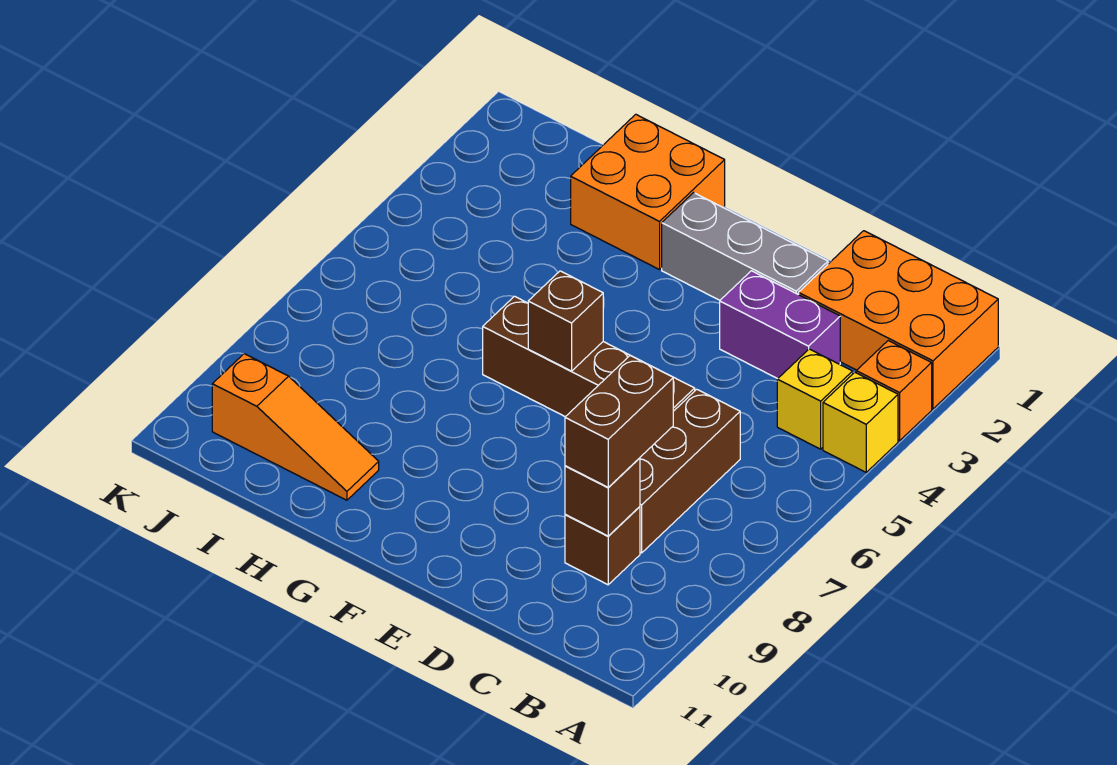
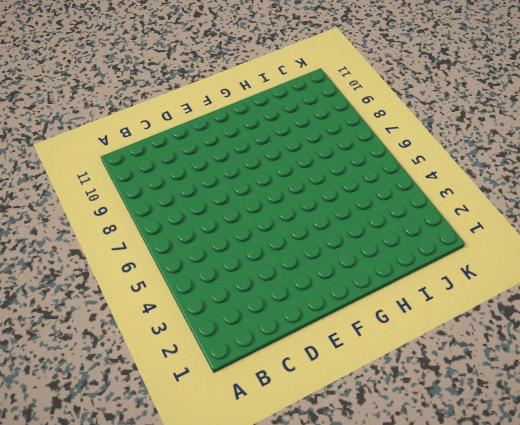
none -> orange 2x3 brick [799,231,998,409]
none -> orange 1x1 brick [856,341,932,441]
none -> yellow 1x1 brick [823,372,898,472]

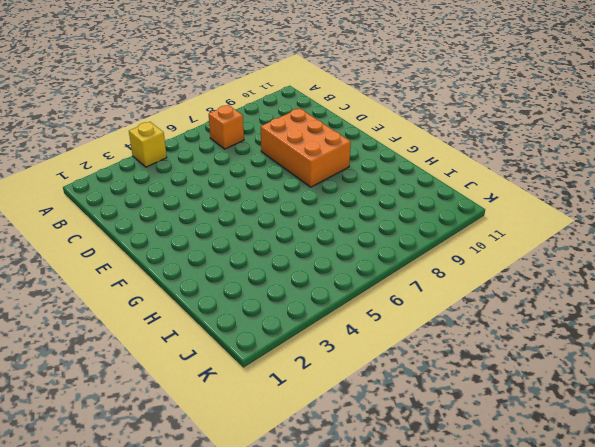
orange 1x1 brick [209,105,244,149] -> orange 1x1 brick moved to [856,341,932,441]
orange 2x3 brick [261,108,351,187] -> orange 2x3 brick moved to [799,231,998,409]
none -> yellow 1x1 brick [777,349,853,449]
none -> purple 1x2 brick [720,271,840,379]
none -> brown 1x3 brick [640,389,740,553]

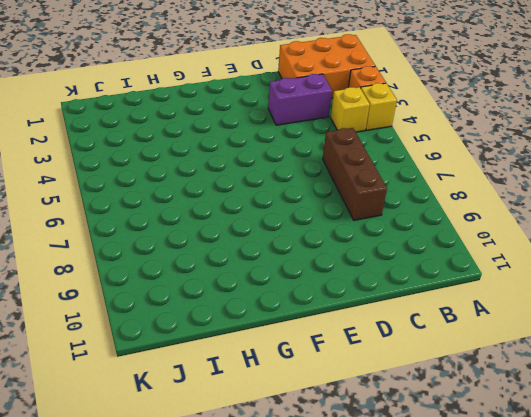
none -> brown 1x1 brick [565,507,640,585]
none -> grey 1x3 brick [662,193,828,300]
none -> brown 1x4 brick [483,296,695,417]

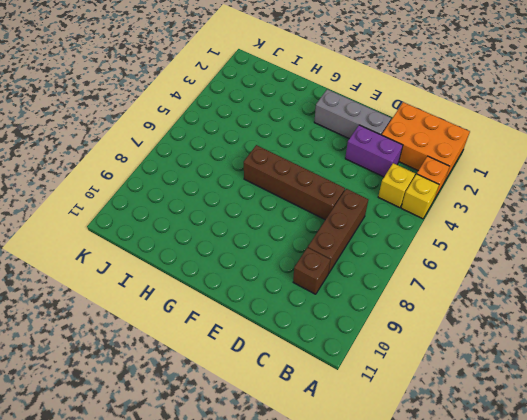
none -> orange 2x2 brick [571,114,725,270]
none -> orange 1x3 slope [212,354,379,500]
none -> brown 1x1 brick [565,458,640,536]

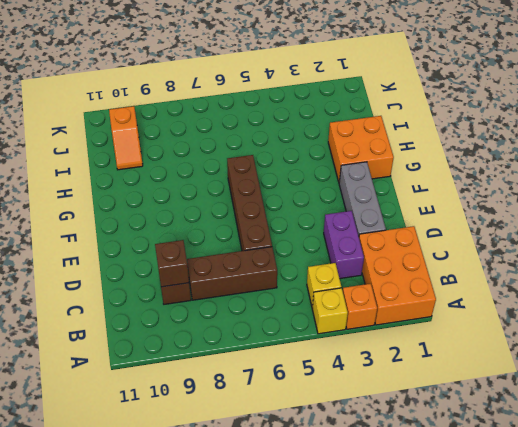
orange 1x2 slope [109,106,143,170] -> orange 1x3 slope [212,354,379,500]
none -> brown 1x1 brick [528,271,603,371]
none -> brown 1x2 brick [565,356,673,487]

